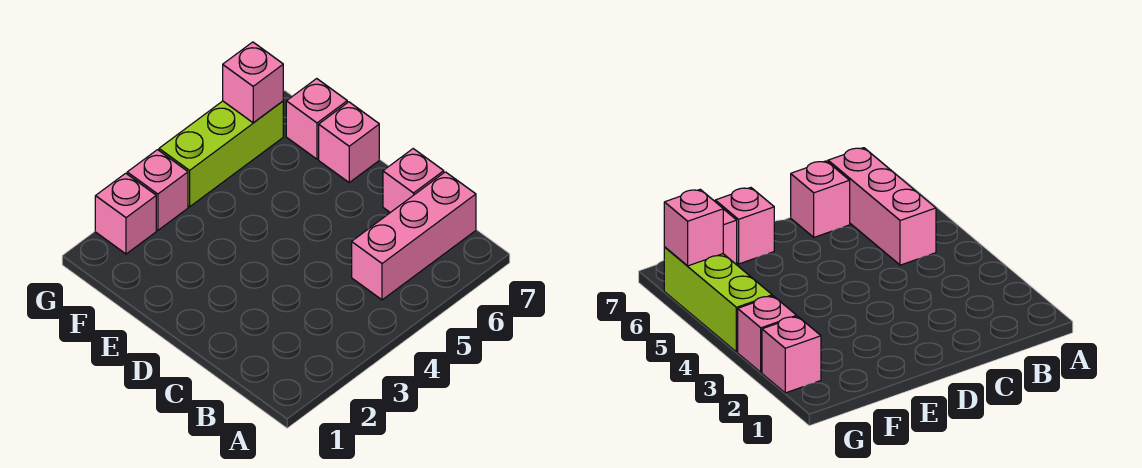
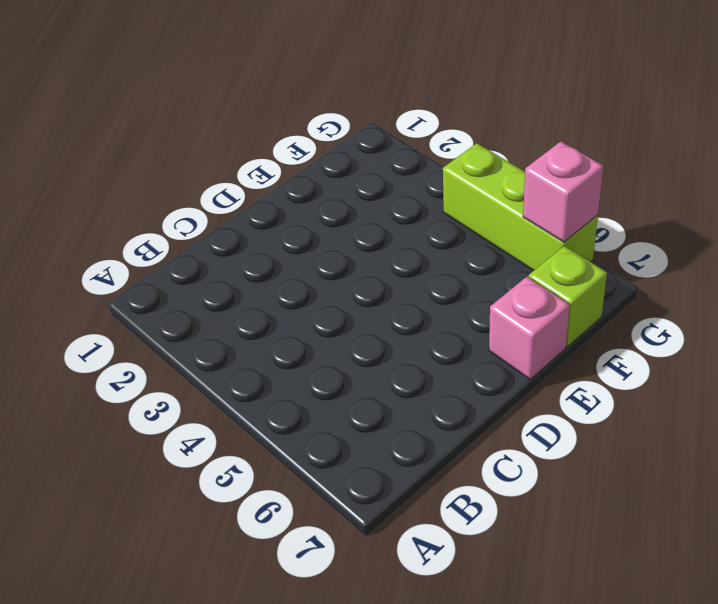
lime 1x1 brick [529,246,607,347] -> pink 1x1 brick [286,79,347,159]
none -> pink 1x3 brick [352,172,476,300]
none -> pink 1x1 brick [383,149,444,212]

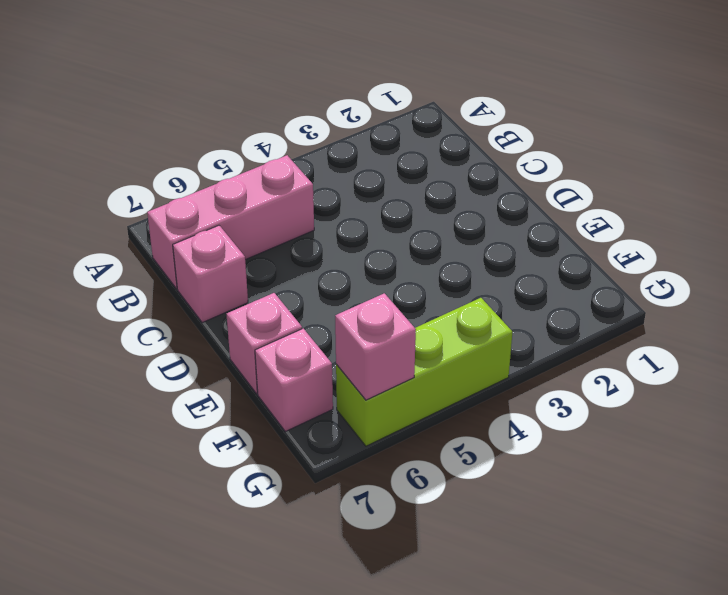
none -> pink 1x1 brick [95,173,156,254]
none -> pink 1x1 brick [127,150,188,230]

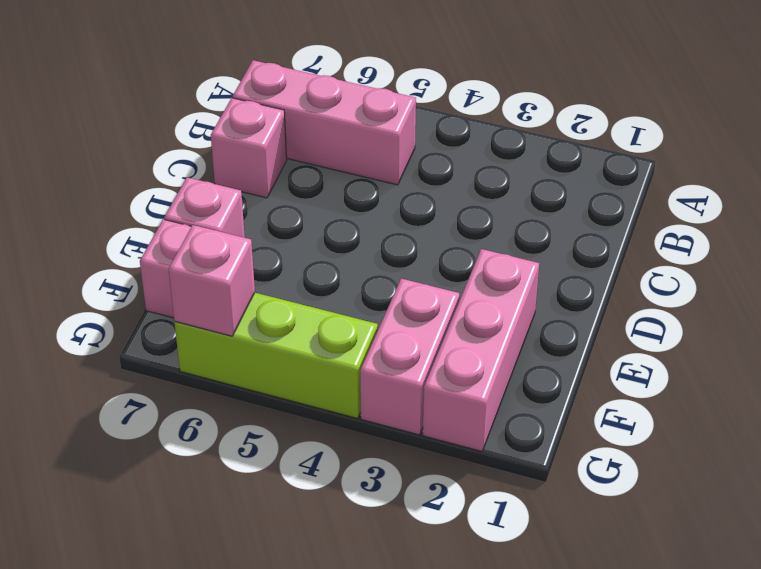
pink 1x3 brick [423,249,539,451] -> pink 1x1 brick [95,173,156,254]
pink 1x2 brick [360,279,459,435] -> pink 1x1 brick [127,150,188,230]

